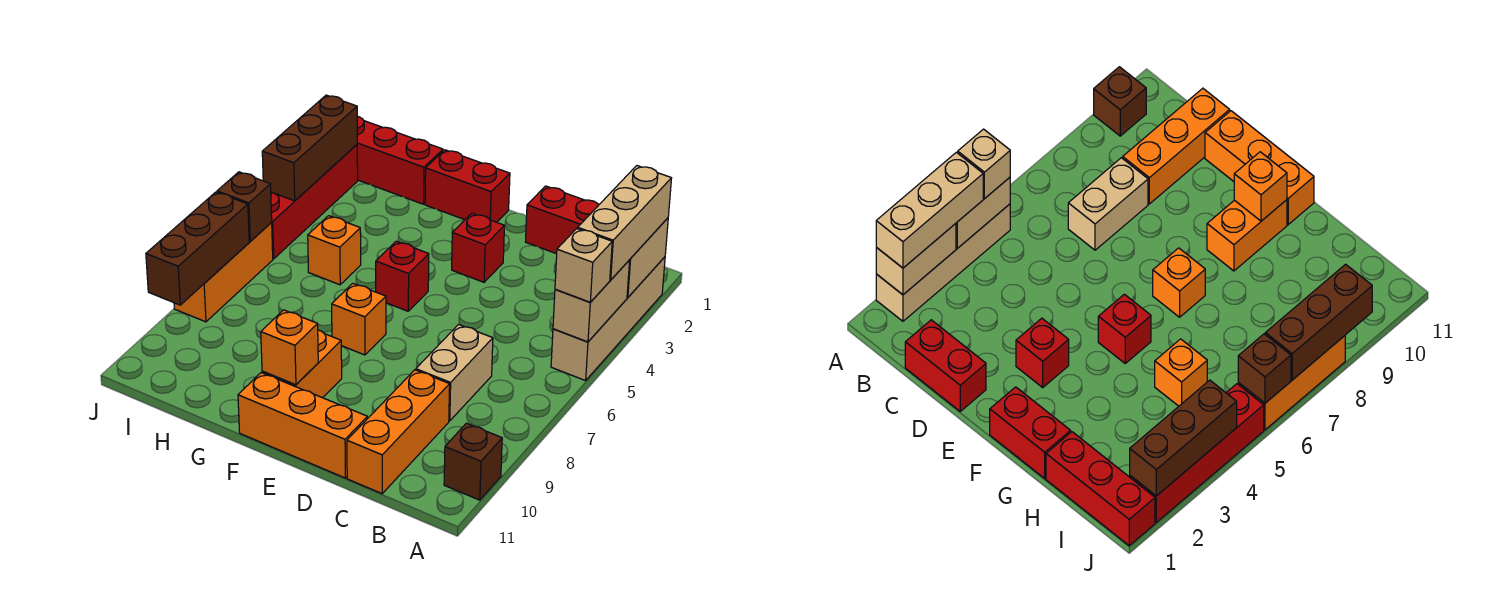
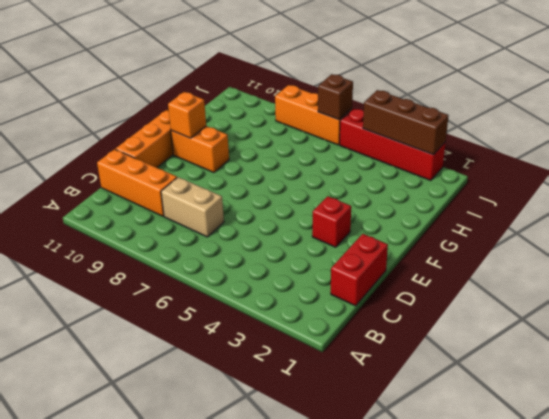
none -> tan 1x4 brick [551,257,665,381]
none -> brown 1x1 brick [444,423,502,500]
none -> red 1x2 brick [425,150,510,222]

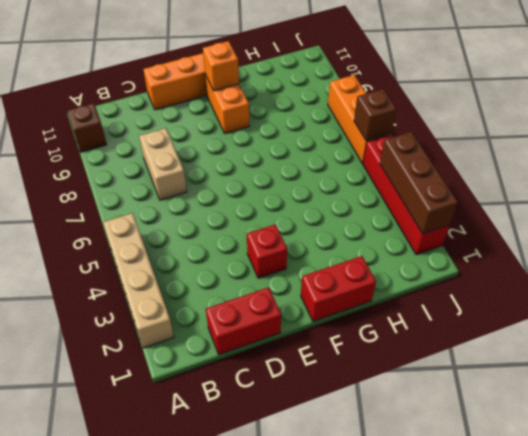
none -> orange 1x3 brick [347,370,450,494]
none -> red 1x1 brick [376,241,429,311]
none -> orange 1x1 brick [332,284,386,355]

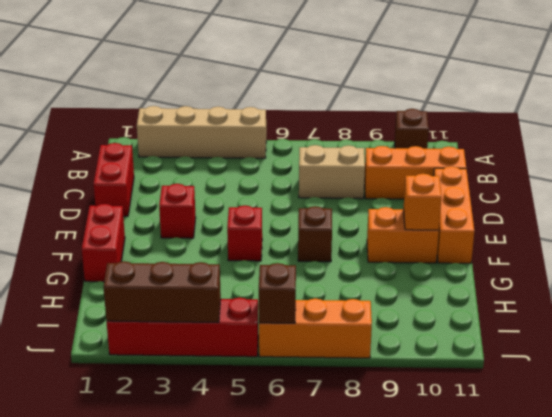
brown 1x1 brick [298,206,332,262] -> orange 1x1 brick [332,284,386,355]
none -> red 1x3 brick [357,116,443,204]
none -> orange 1x1 brick [308,216,361,285]
none -> tan 1x2 brick [627,218,668,298]

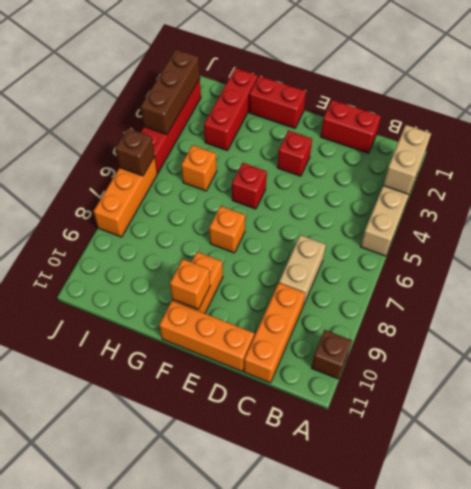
red 1x3 brick [204,68,258,151] -> red 1x3 brick turned to [357,116,443,204]
none -> tan 1x2 brick [553,260,630,342]
none -> brown 1x3 brick [146,192,249,305]
none -> tan 1x3 brick [578,166,672,280]

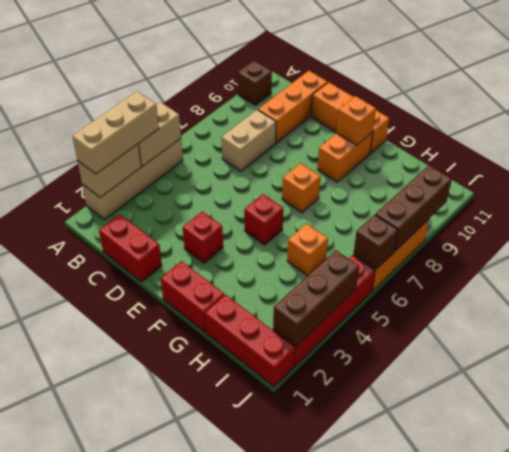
none -> tan 1x1 brick [555,229,612,302]

